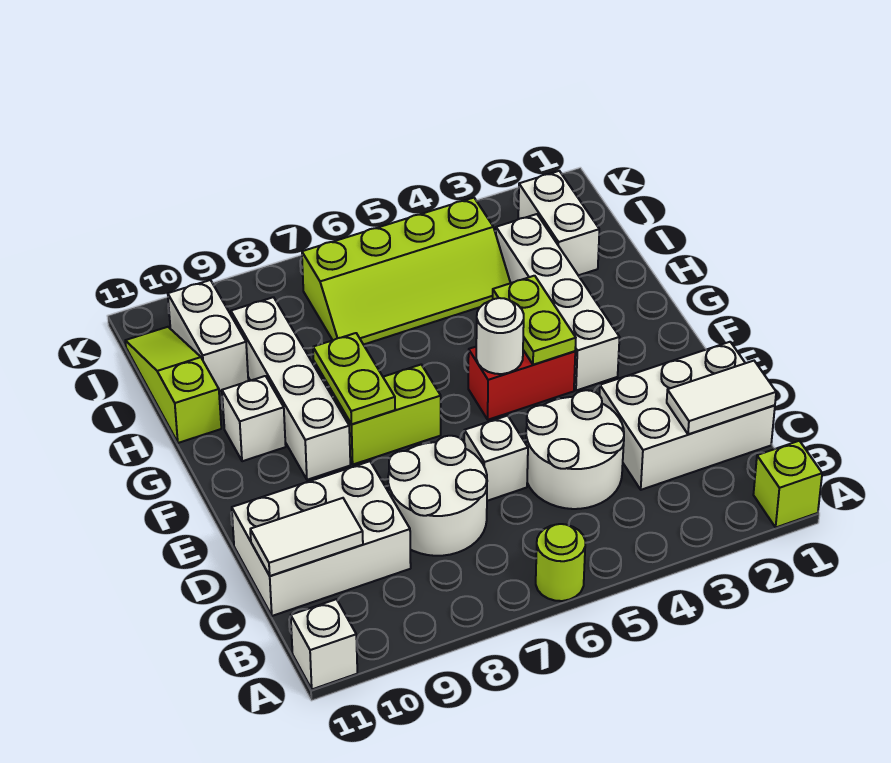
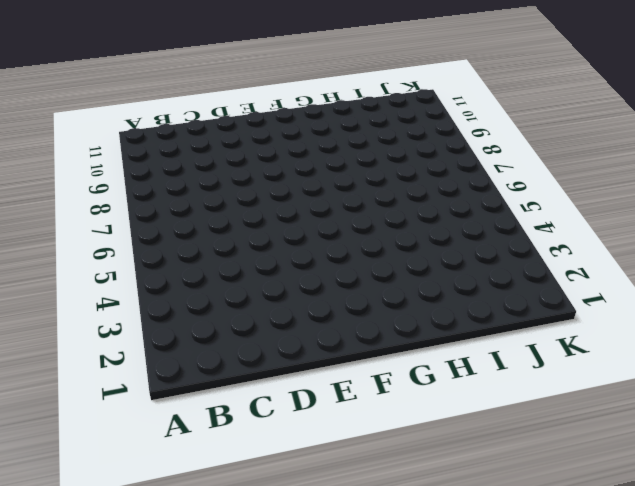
none -> lime 1x1 brick [753,441,822,527]
none -> lime 1x1 round brick [536,524,585,601]
none -> white 1x1 brick [291,599,357,689]

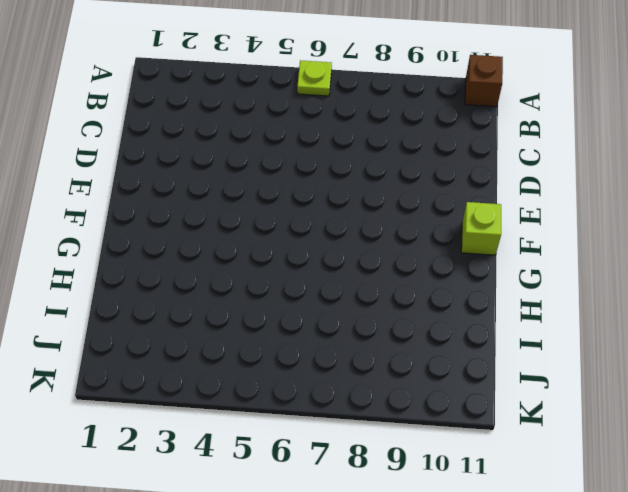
lime 1x1 plate [297,60,332,96] -> lime 1x1 round brick [536,524,585,601]
brown 1x1 brick [465,55,503,107] -> white 1x1 brick [291,599,357,689]
lime 1x1 brick [461,202,501,255] -> lime 1x1 brick moved to [753,441,822,527]
none -> white 2x3 brick [600,342,775,490]
none -> white 2x2 round brick [526,390,624,509]
none -> white 2x2 round brick [388,436,487,556]

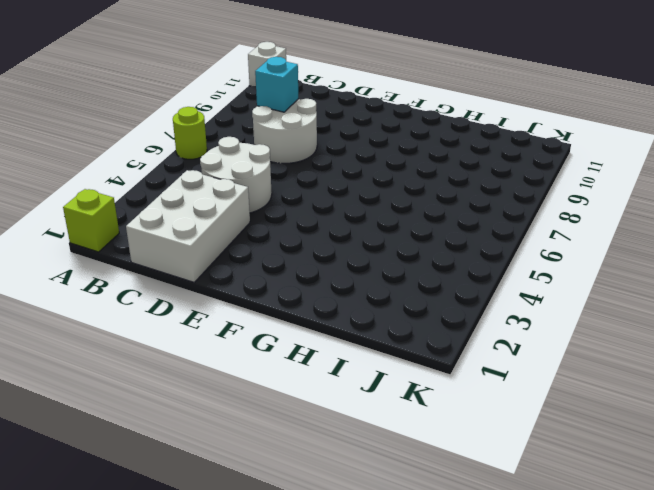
cyan 1x1 brick [255,57,298,112] -> none
none -> white 2x3 brick [232,461,411,616]
none -> white 1x1 brick [464,416,528,501]
none -> white 1x4 brick [496,214,620,391]

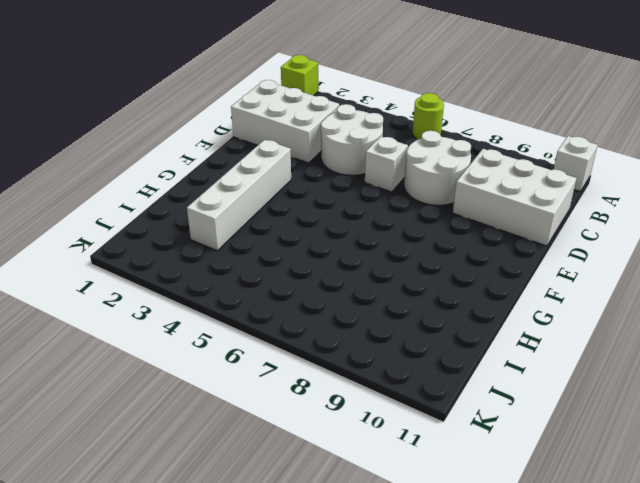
none -> red 1x2 brick [468,347,575,420]
none -> lime 1x2 brick [333,365,441,464]
none -> white 1x4 brick [231,297,350,480]

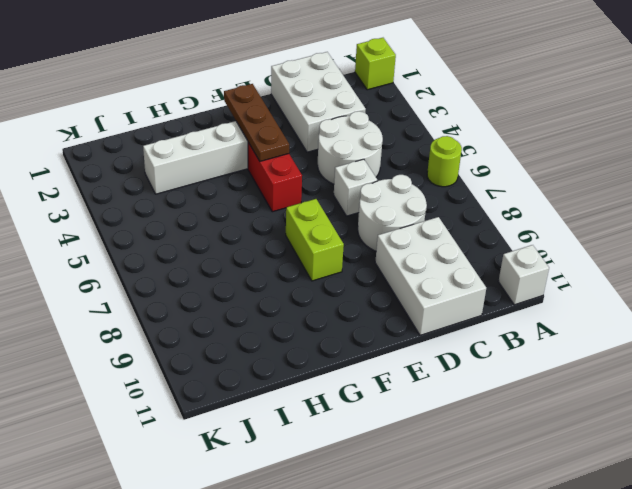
brown 1x3 plate [224,84,289,161] -> lime 1x2 plate [493,276,576,365]
none -> white 1x4 brick [231,297,350,480]
none -> white 1x1 brick [222,376,286,461]
none -> lime 1x3 slope [125,327,221,443]

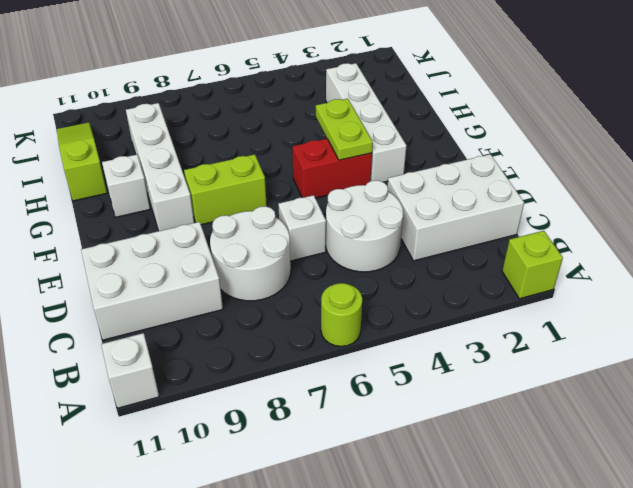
none -> white 1x2 brick [518,171,599,275]
none -> lime 2x4 slope [302,198,510,345]
none -> white 1x2 brick [168,280,248,391]

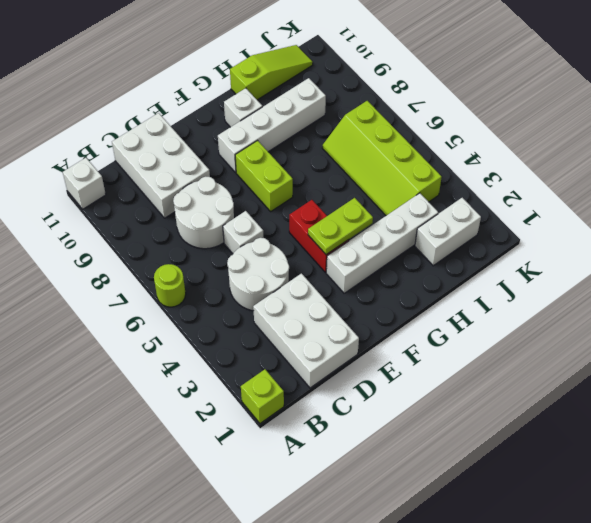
none -> white 1x2 brick [168,280,248,391]
none -> white 1x2 tile [667,361,776,434]
none -> white 1x2 tile [250,498,363,576]

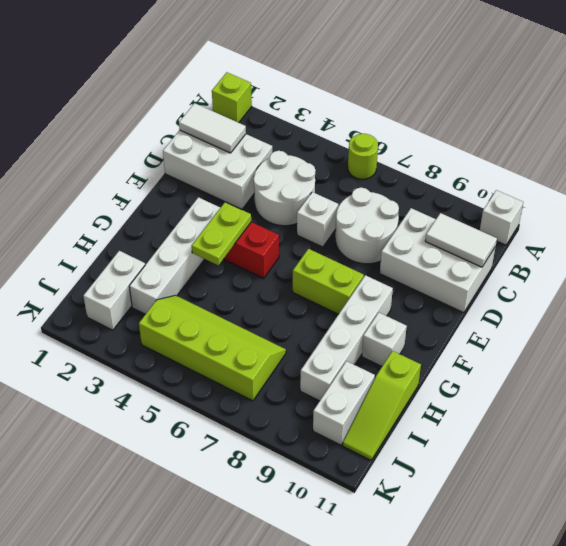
none -> white 1x1 round brick [476,298,524,374]
none -> lime 1x2 plate [313,333,395,424]

